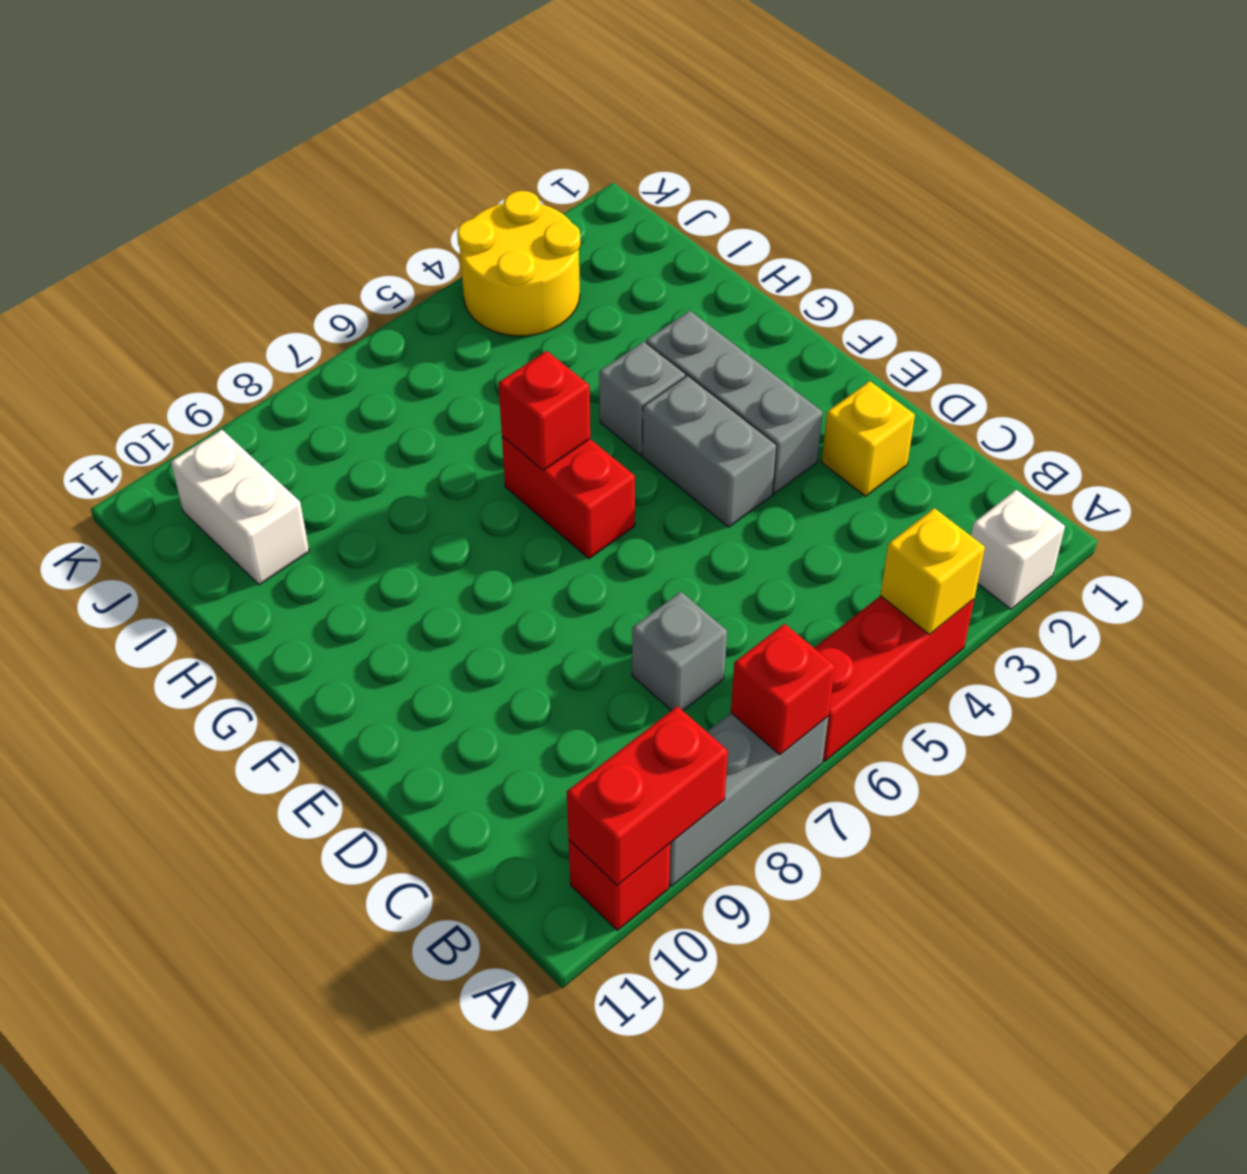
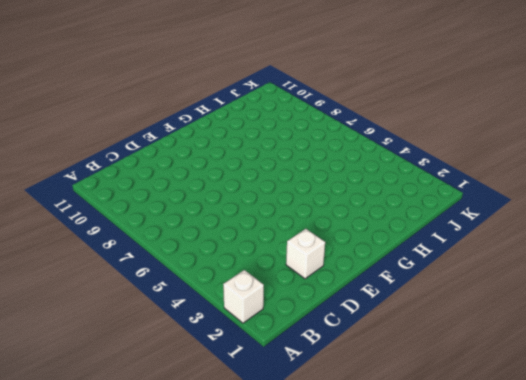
white 1x1 brick [286,229,325,279] -> yellow 1x1 brick [822,381,915,496]
none -> red 1x3 brick [814,596,974,761]
none -> grey 1x3 brick [669,713,828,886]
none -> red 1x1 brick [569,840,670,930]

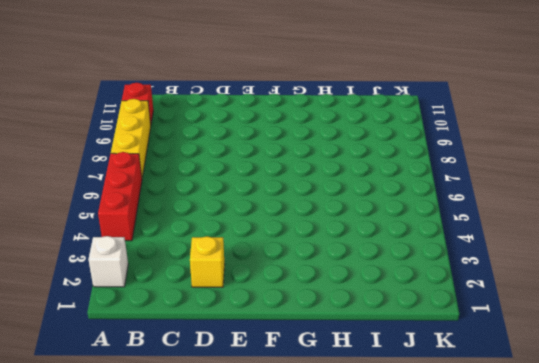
yellow 1x3 brick [111,99,151,177] -> grey 1x3 brick [669,713,828,886]
none -> grey 1x1 brick [632,592,727,711]
none -> grey 1x3 brick [646,311,823,493]
none -> grey 1x2 brick [642,376,777,527]

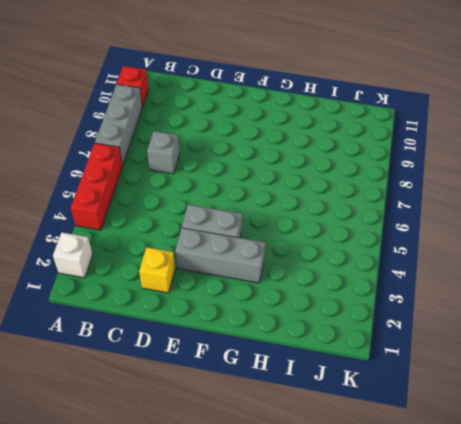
none -> red 1x2 brick [502,436,635,558]
none -> grey 1x1 brick [599,342,686,455]
none -> white 1x2 brick [171,430,309,585]

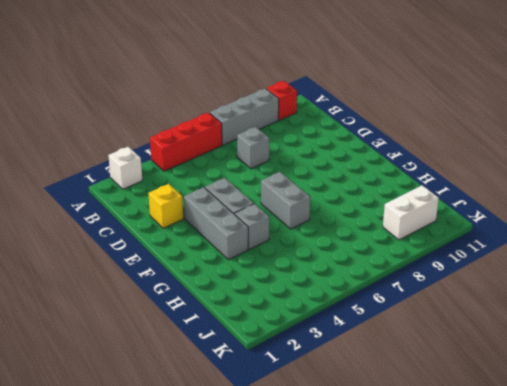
grey 1x2 brick [261,172,310,229] -> red 1x2 brick [502,436,635,558]
white 1x2 brick [383,185,439,240] -> white 1x2 brick turned to [171,430,309,585]
none -> yellow 2x2 round brick [457,191,580,336]
none -> yellow 1x1 brick [880,508,985,635]
none -> red 1x1 brick [731,624,835,755]

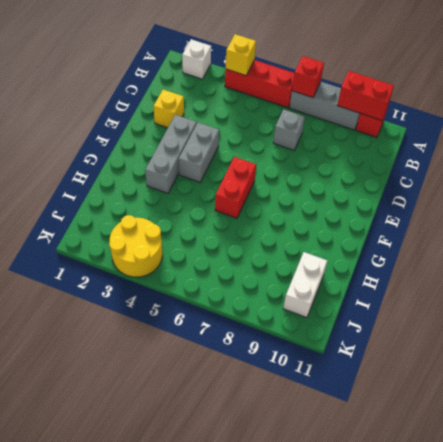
none -> grey 1x1 brick [599,342,686,455]
none -> red 1x1 brick [498,351,590,470]

